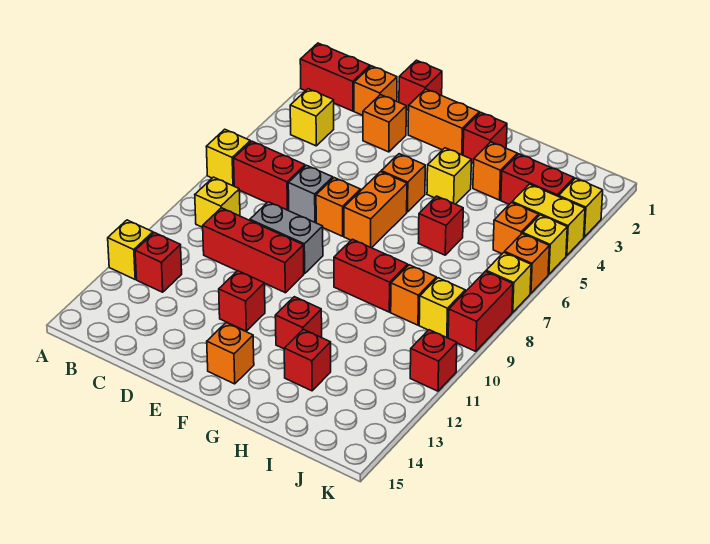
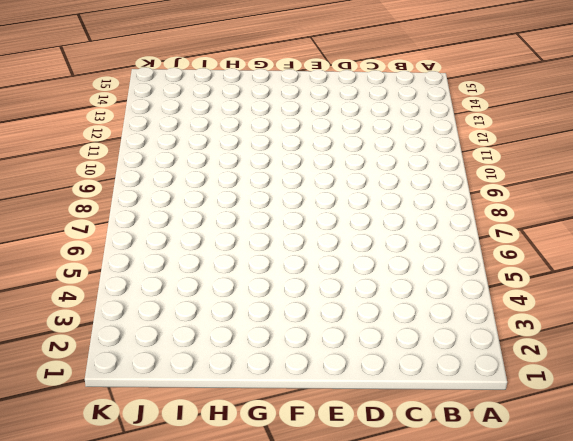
none -> red 1x2 brick [300,43,370,111]
none -> yellow 1x1 brick [206,129,250,186]
none -> yellow 1x1 brick [108,220,153,279]
none -> yellow 1x1 brick [290,89,334,146]

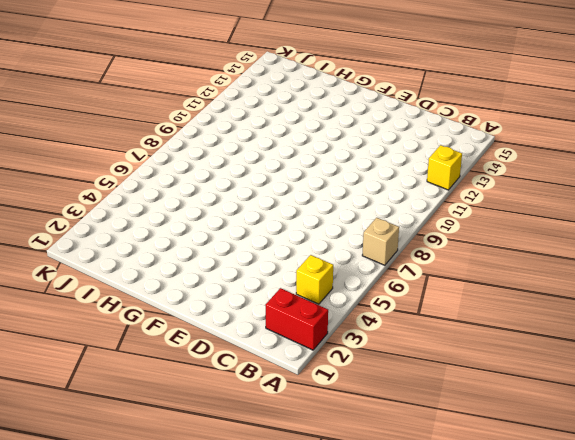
tan 1x1 brick [362,218,399,265] -> yellow 1x1 brick [206,129,250,186]
none -> red 1x2 brick [234,141,305,211]
none -> yellow 1x1 brick [195,177,240,227]
none -> red 1x1 brick [135,233,182,292]
none -> orange 1x1 brick [354,66,397,115]

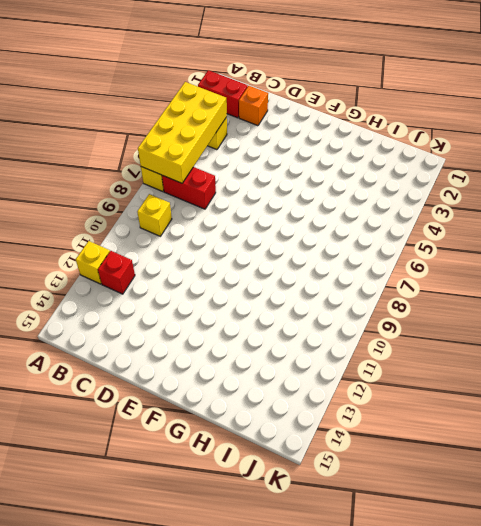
yellow 2x4 brick [138,82,227,183] -> none
none -> red 1x3 brick [203,208,304,293]
none -> red 1x1 brick [399,60,442,110]
none -> orange 1x1 brick [363,95,406,152]
none -> grey 1x1 brick [288,165,333,223]

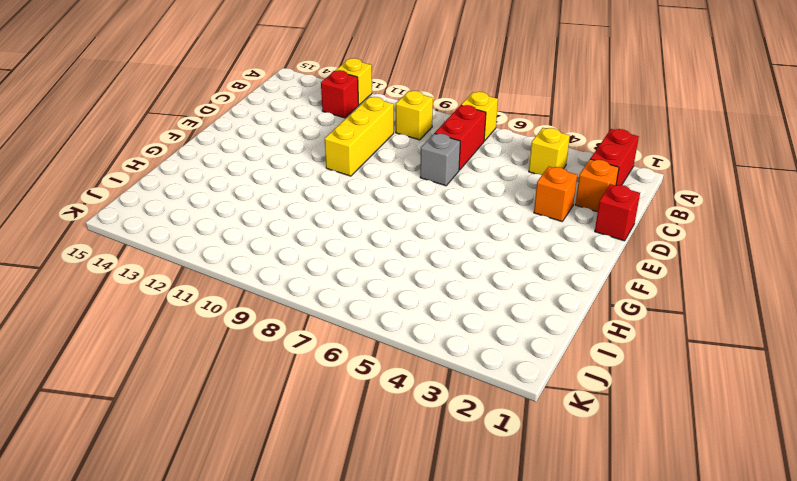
yellow 1x3 brick [325,97,394,176] -> red 1x3 brick [203,208,304,293]
none -> grey 1x2 brick [250,202,323,274]
none -> orange 1x2 brick [408,89,479,155]
none -> orange 1x1 brick [316,178,361,236]
none -> red 1x1 brick [219,271,265,331]

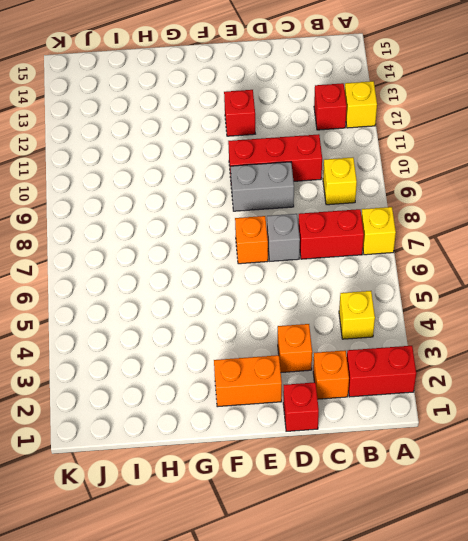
none -> orange 1x1 brick [381,154,425,212]
none -> orange 1x2 brick [344,172,407,248]
none -> orange 1x1 brick [207,323,254,384]
none -> red 1x1 brick [463,112,507,163]

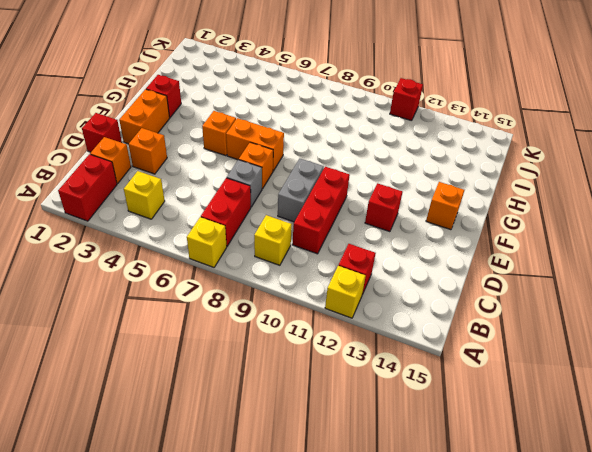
none -> yellow 1x1 brick [427,148,471,204]
none -> red 1x2 brick [334,239,408,312]
none -> red 1x1 brick [275,297,322,349]
none -> orange 1x1 brick [473,142,517,200]

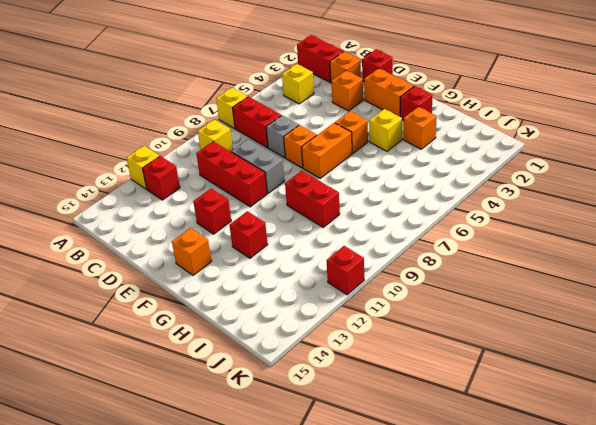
none -> red 1x1 brick [418,196,463,255]
none -> red 1x1 brick [284,329,331,391]
none -> red 1x2 brick [501,154,574,204]
none -> orange 1x1 brick [391,265,436,325]

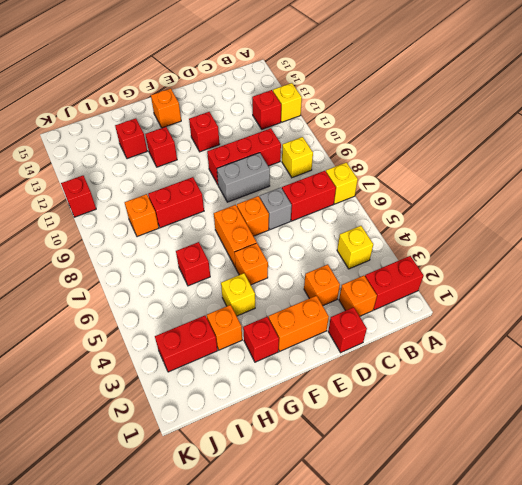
none -> yellow 1x2 brick [512,184,585,256]
none -> orange 1x1 brick [493,203,539,254]
none -> yellow 1x1 brick [419,278,465,338]
none -> yellow 1x1 brick [559,178,603,237]

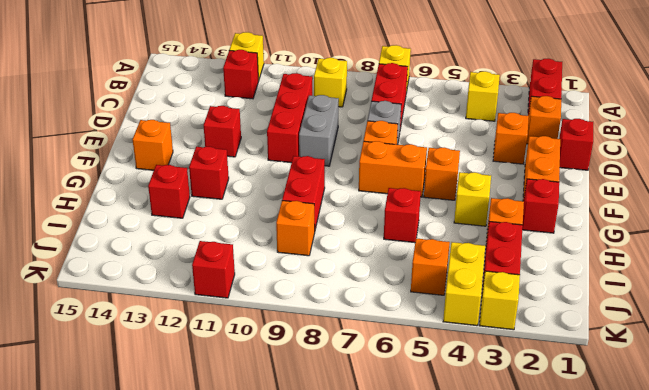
none -> yellow 1x1 brick [419,278,465,338]
none -> yellow 1x1 brick [523,215,567,274]
none -> orange 1x1 brick [505,234,549,293]
none -> yellow 1x1 brick [486,252,531,313]

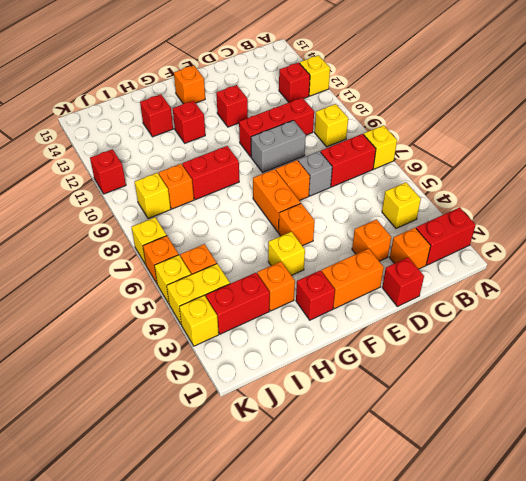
none -> red 1x1 brick [418,196,463,255]
none -> red 1x2 brick [448,271,513,351]

